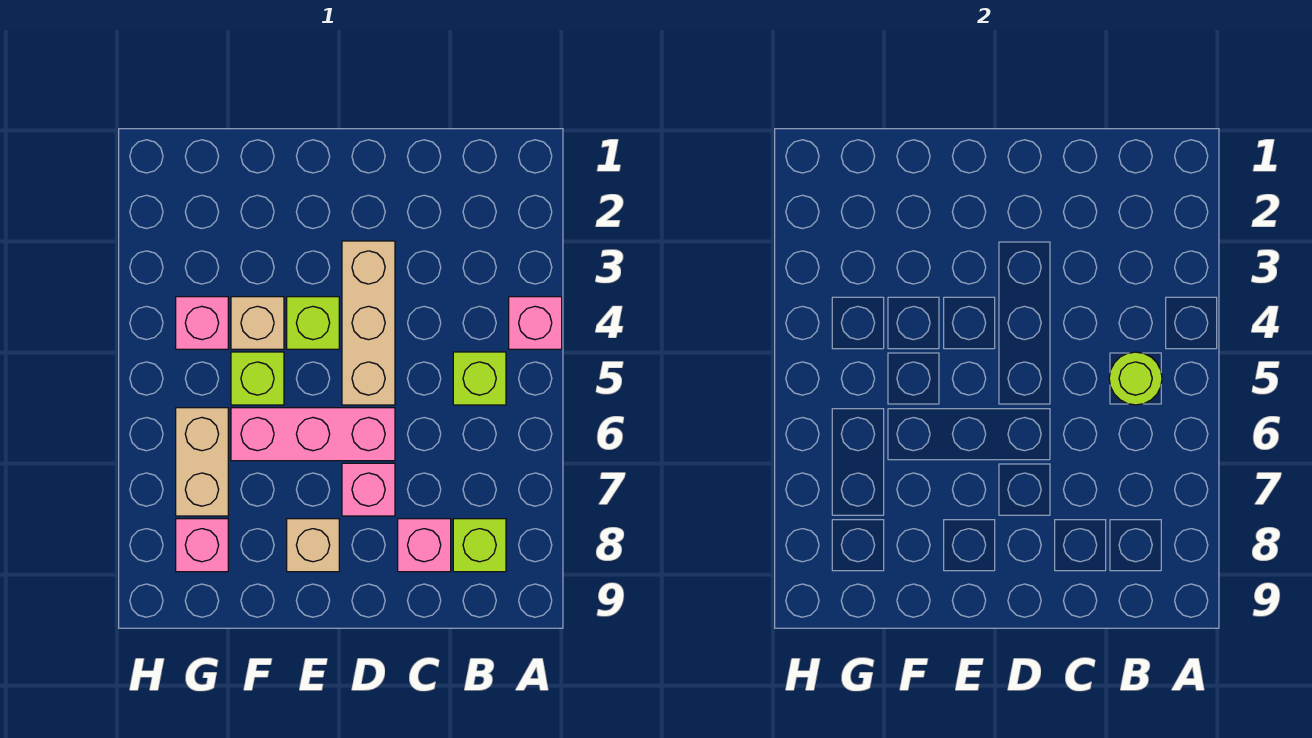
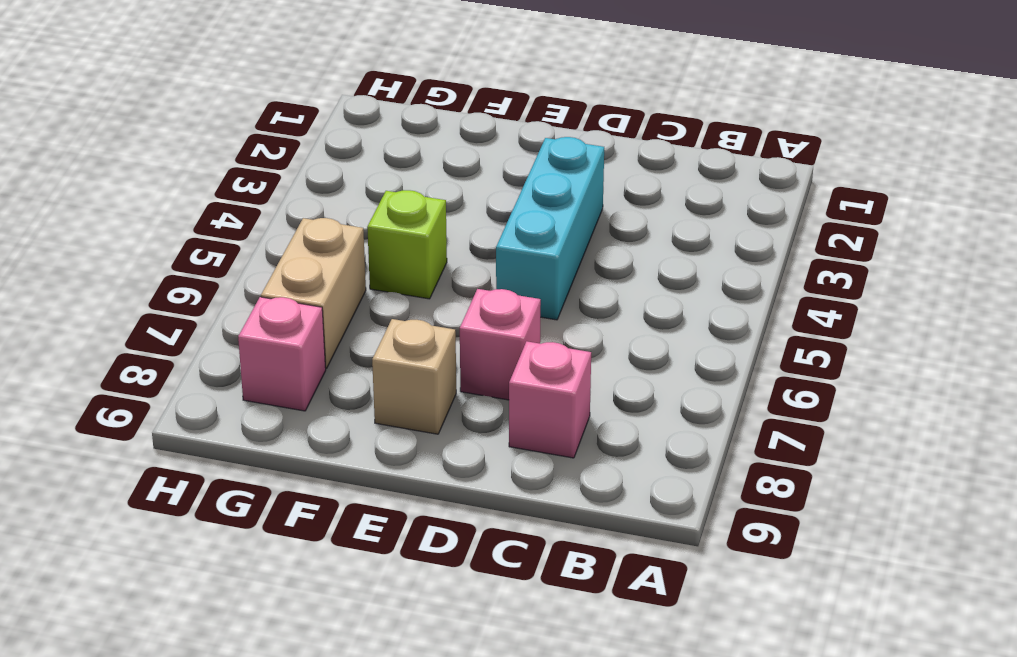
cyan 1x3 brick [496,137,604,320] -> tan 1x3 brick [342,241,395,405]
none -> pink 1x1 brick [509,297,562,349]
none -> lime 1x1 brick [453,352,506,405]
none -> lime 1x1 brick [453,519,506,572]

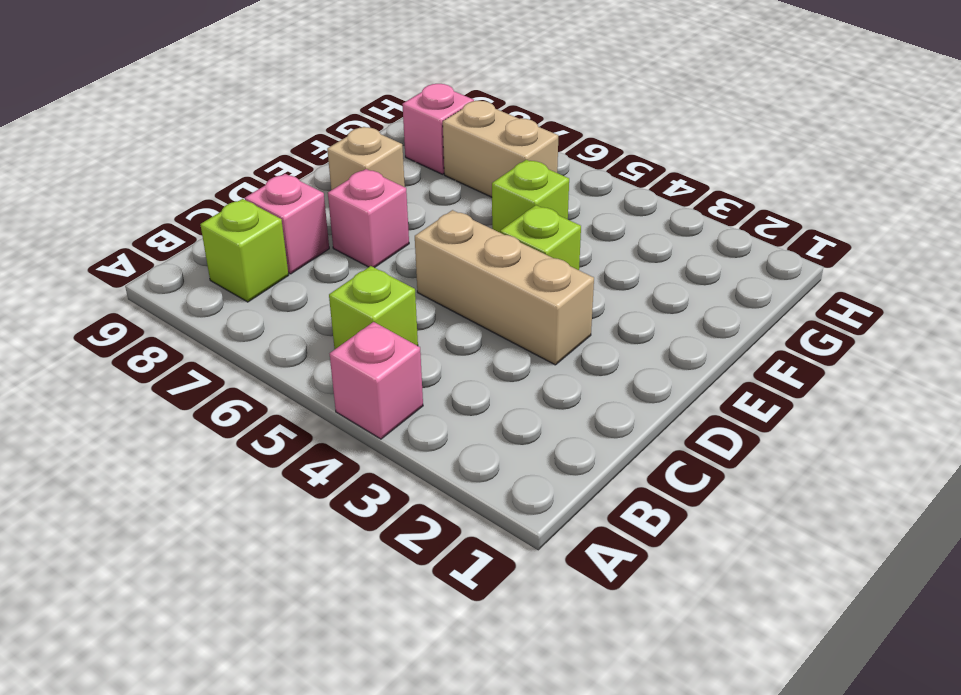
none -> pink 1x3 brick [231,408,395,461]
none -> tan 1x1 brick [231,297,284,349]
none -> pink 1x1 brick [176,297,228,349]

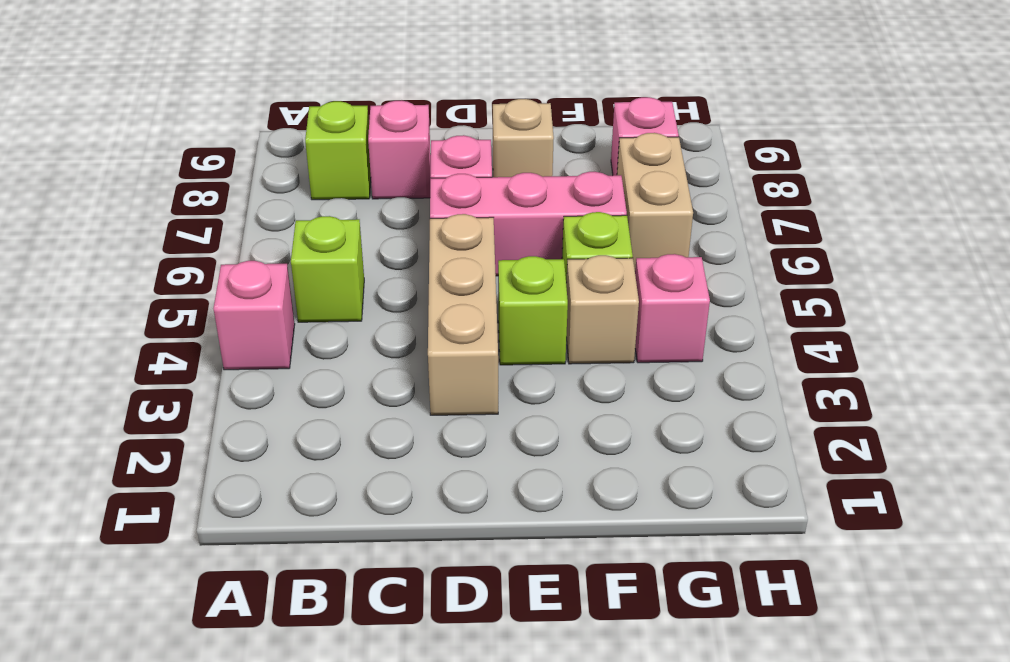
none -> lime 1x1 round brick [1109,352,1162,405]

